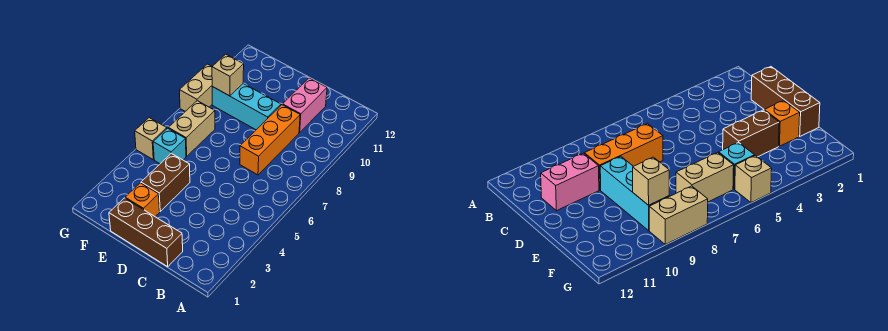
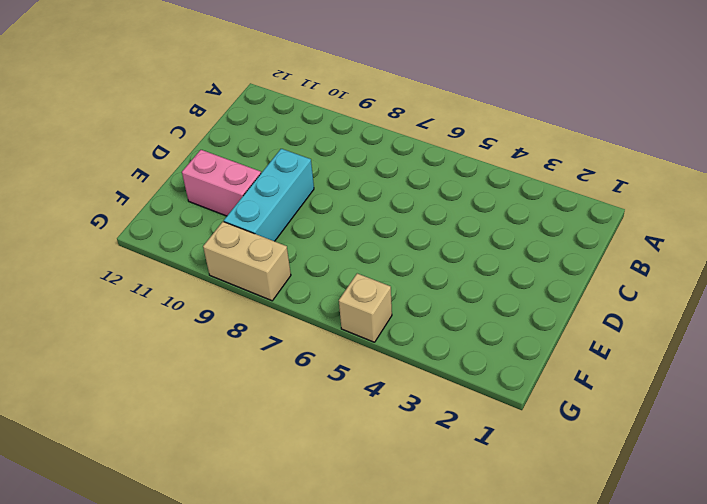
pink 1x2 brick [182,150,261,216] -> pink 1x2 brick moved to [283,78,327,133]
none -> brown 1x3 brick [109,198,183,267]
none -> orange 1x3 brick [240,105,300,175]

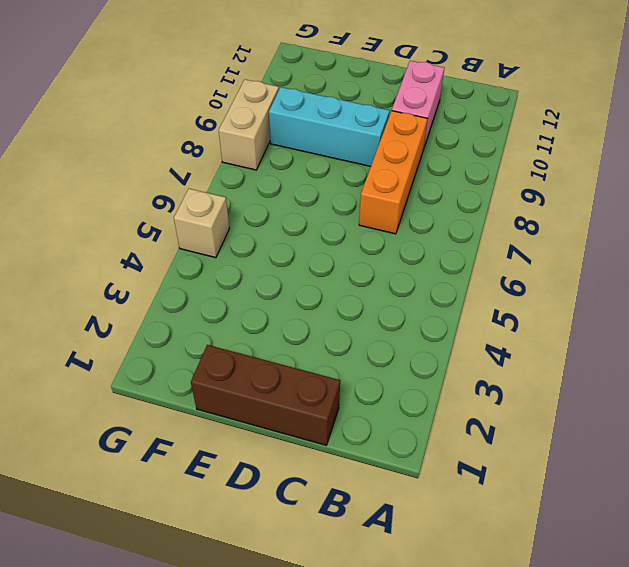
none -> orange 1x1 brick [125,183,160,216]
none -> brown 1x2 brick [141,153,190,211]

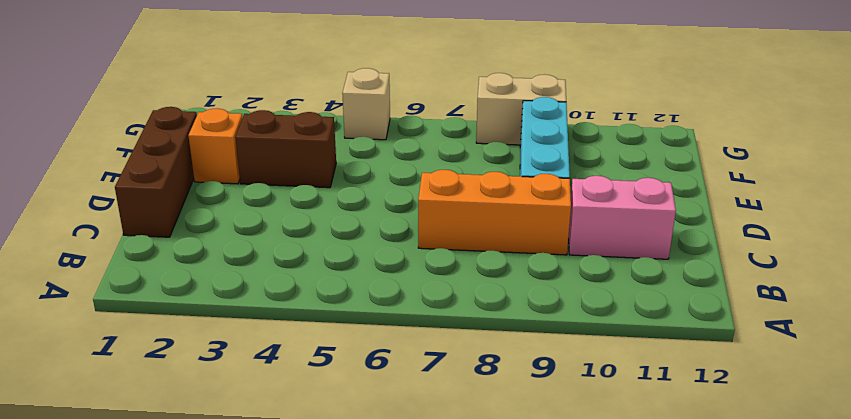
none -> cyan 1x1 brick [153,128,186,164]
none -> tan 1x2 brick [168,101,215,156]

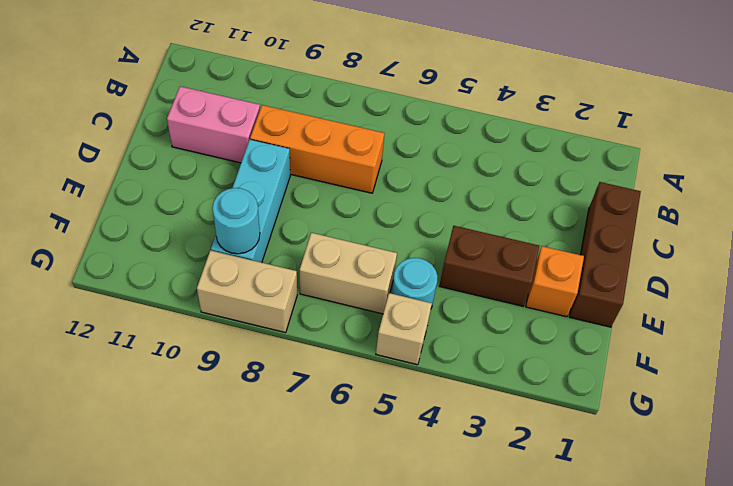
cyan 1x1 round brick [392,258,438,308] -> cyan 1x1 brick [153,128,186,164]
cyan 1x1 round brick [212,188,260,254] -> tan 1x1 brick [212,54,244,96]

